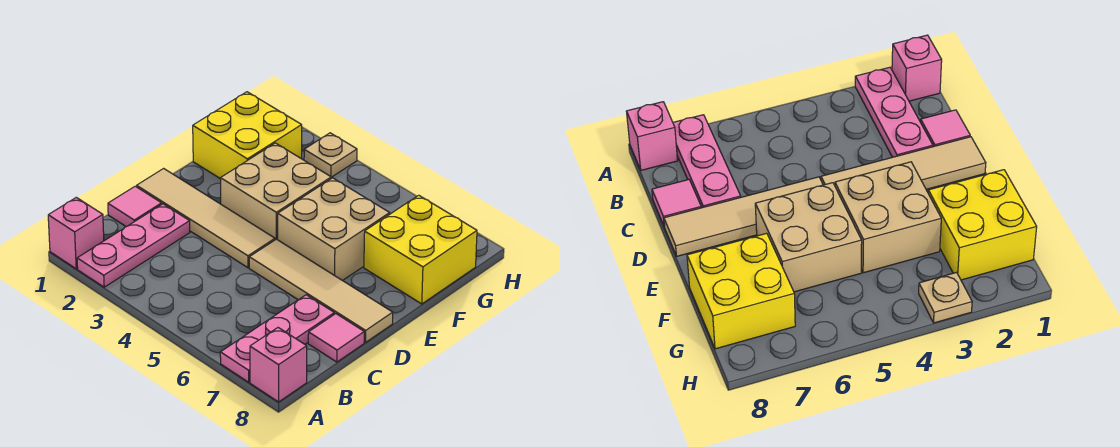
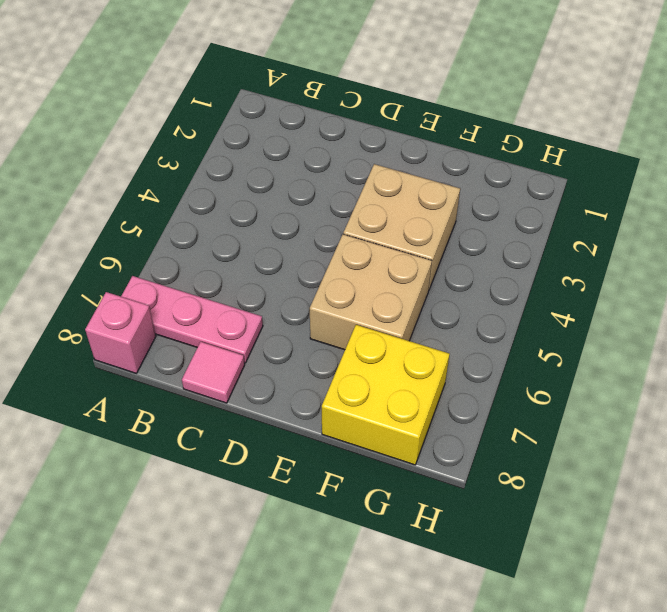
none -> pink 1x1 brick [48,197,104,269]
none -> pink 1x3 plate [77,204,190,287]
none -> pink 1x1 tile [108,186,162,227]

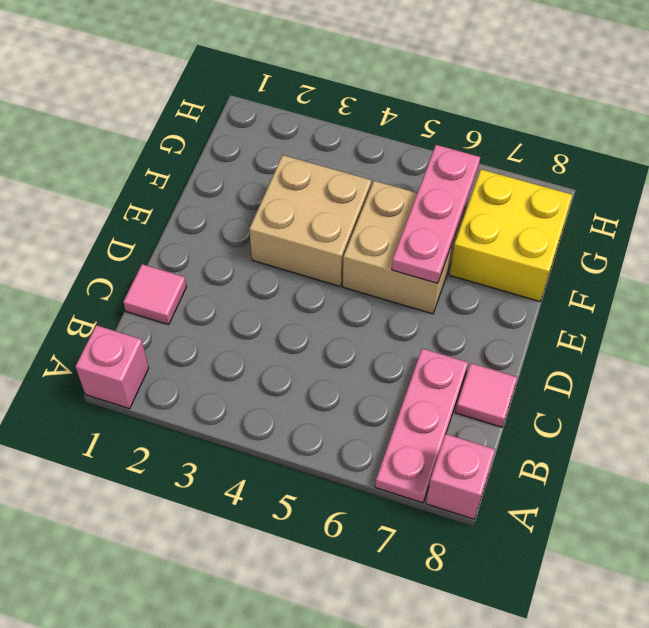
pink 1x3 plate [392,145,480,283] -> pink 1x3 plate moved to [77,204,190,287]
none -> tan 1x4 tile [137,169,275,268]
none -> tan 1x4 tile [249,239,393,342]
none -> yellow 2x2 brick [193,92,302,178]

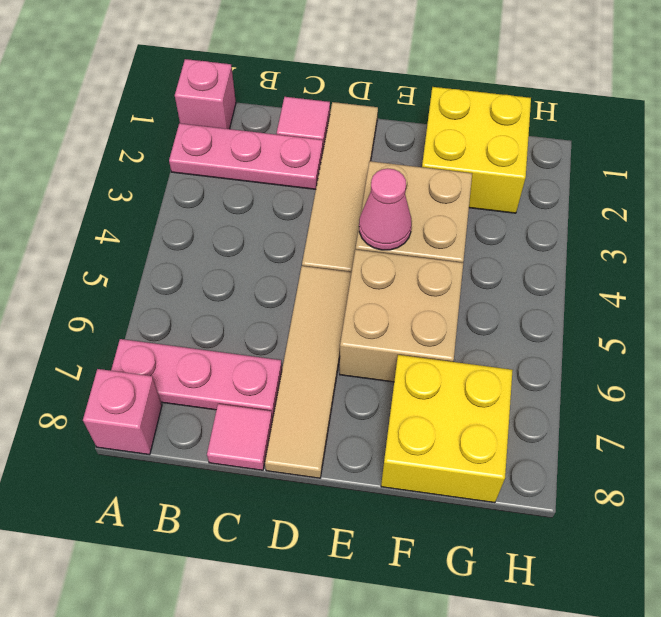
pink 1x1 cone [359,168,412,250] -> none
none -> tan 1x1 plate [304,133,357,177]

